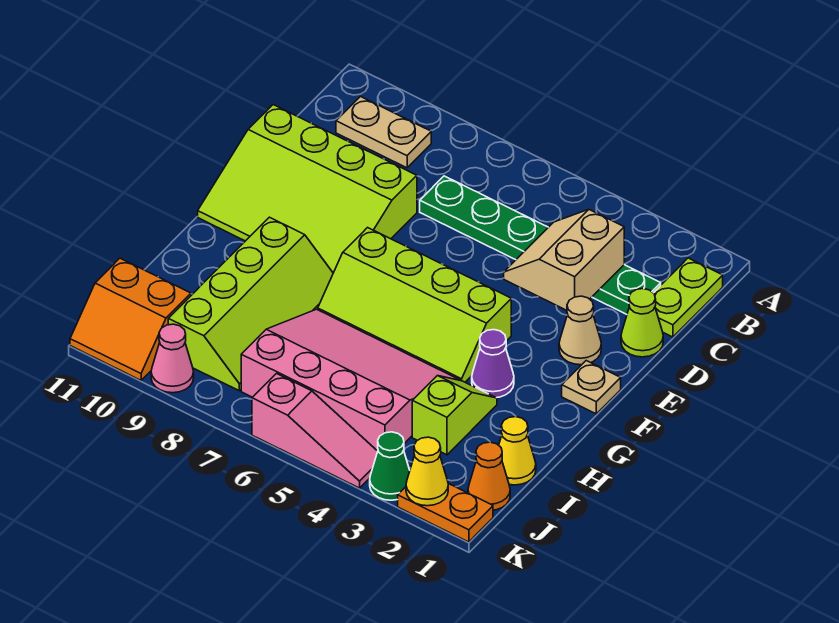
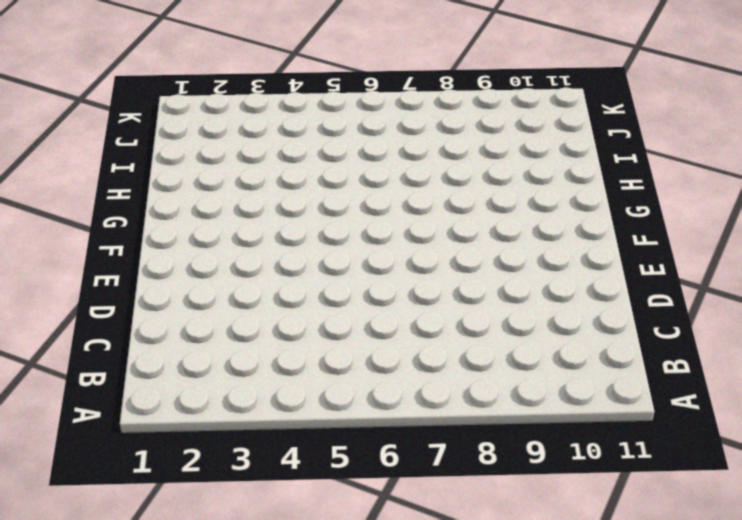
none -> lime 1x2 plate [654,258,723,337]
none -> tan 1x2 plate [336,97,431,168]
none -> green 1x6 plate [420,176,661,314]

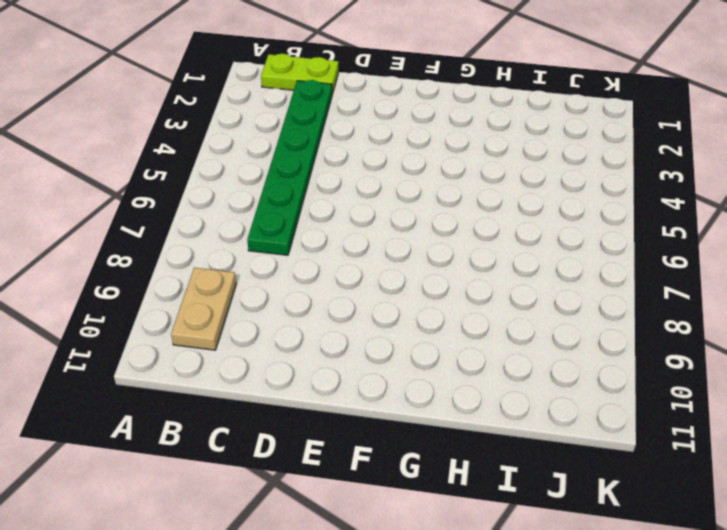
none -> lime 1x1 cone [621,289,663,357]
none -> lime 3x4 slope [198,105,417,273]
none -> tan 1x1 cone [559,296,601,365]

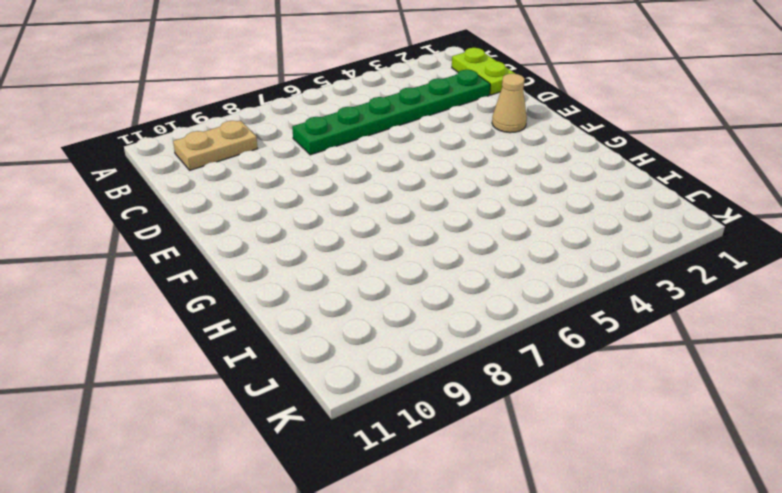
none -> lime 1x1 cone [621,289,663,357]
none -> lime 3x4 slope [198,105,417,273]
none -> tan 1x1 plate [562,361,621,414]

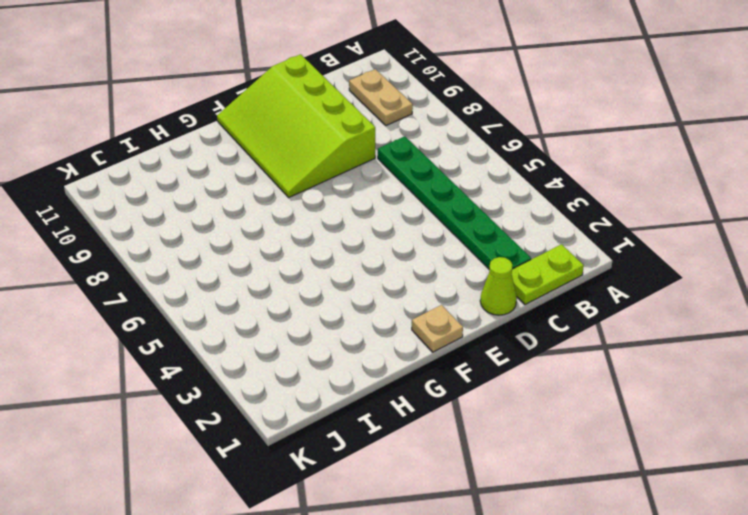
none -> tan 1x1 cone [559,296,601,365]
none -> lime 2x4 slope [318,228,511,382]
none -> purple 1x1 cone [472,330,514,398]

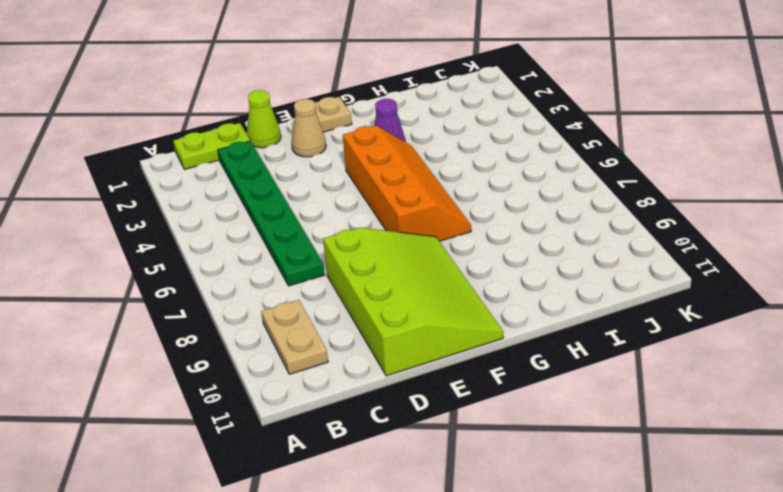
orange 2x4 slope [343,126,471,241] -> lime 2x4 slope [318,228,511,382]
none -> lime 2x4 slope [168,217,333,391]
none -> lime 1x2 slope [412,376,497,455]
none -> pink 3x4 slope [241,309,459,451]

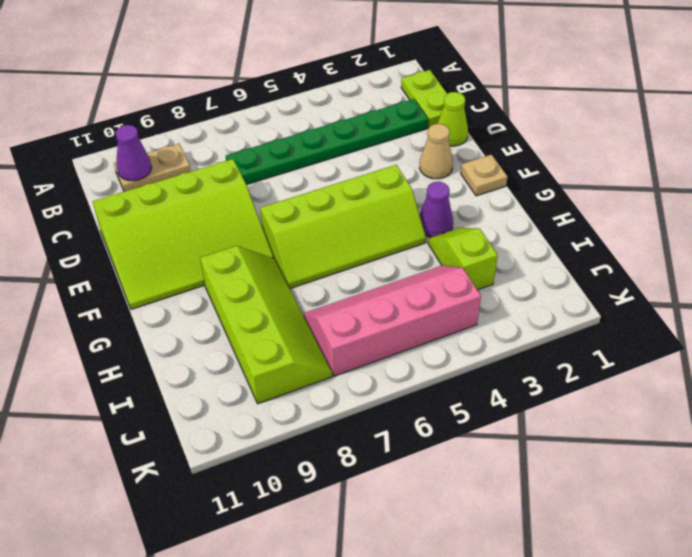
purple 1x1 cone [116,125,152,181] -> none
pink 2x4 slope [304,265,481,376] -> pink 3x4 slope [241,309,459,451]
none -> yellow 1x1 cone [499,417,536,485]
none -> orange 1x1 cone [468,442,510,510]
none -> orange 2x2 slope [70,258,191,380]

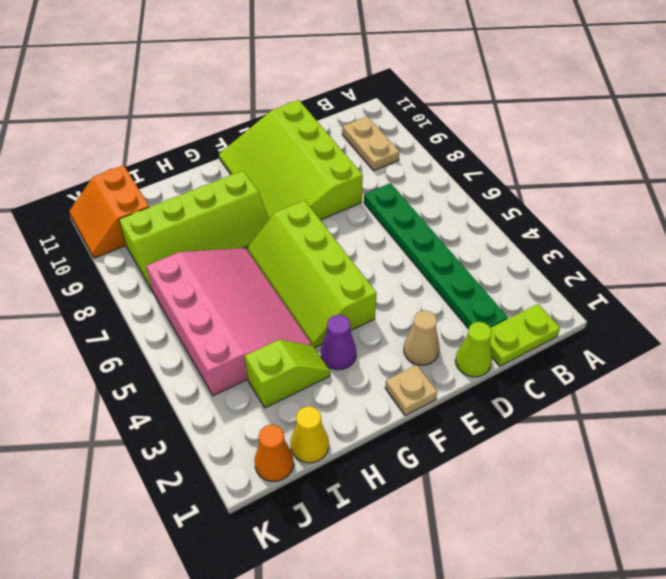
none -> orange 1x2 plate [398,484,493,542]
none -> green 1x1 cone [370,432,410,500]
none -> pink 1x3 slope [252,374,378,488]

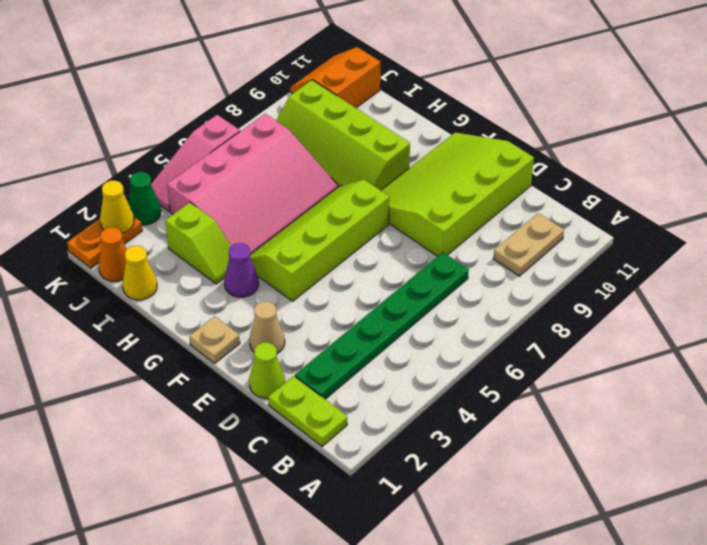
none -> pink 1x1 cone [151,324,194,393]
none -> tan 2x2 slope [504,210,624,310]

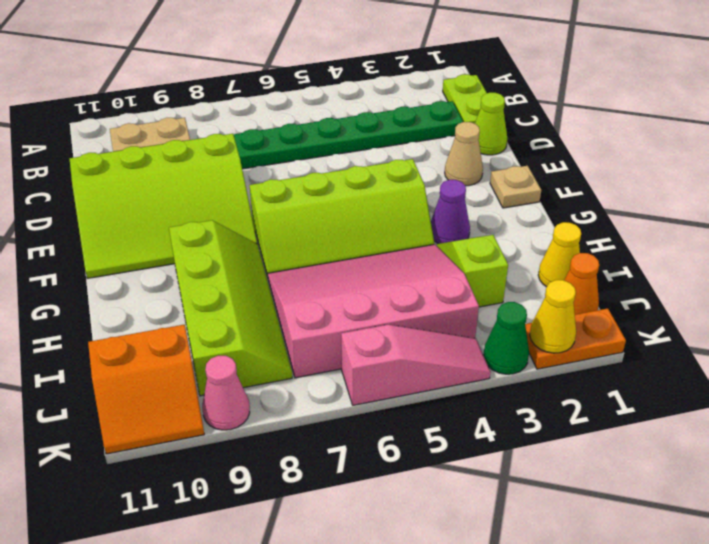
none -> tan 2x2 slope [504,210,624,310]

